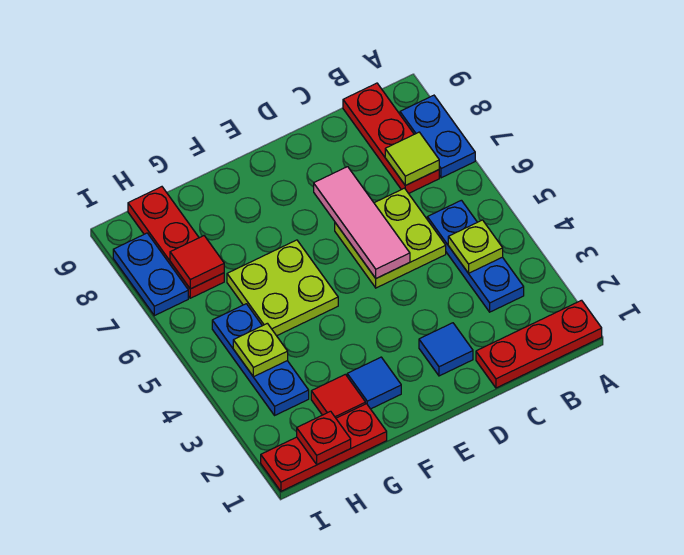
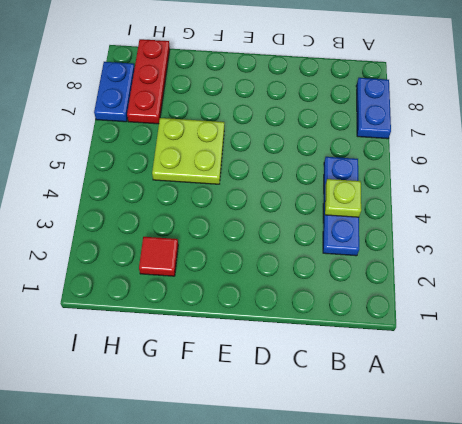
none -> red 1x3 plate [476,300,602,388]
none -> red 1x3 plate [343,83,439,193]
none -> lime 2x2 plate [335,188,446,288]

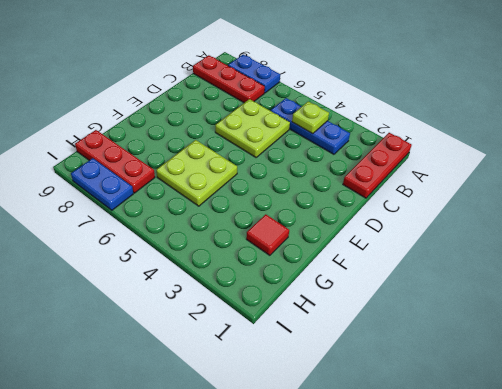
none -> blue 1x1 tile [419,323,473,376]
none -> blue 1x1 tile [347,357,401,409]
none -> red 1x3 plate [261,404,387,491]

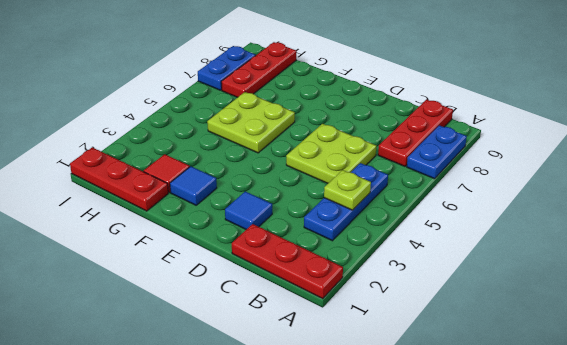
none -> blue 1x3 plate [212,304,309,415]
none -> lime 1x1 tile [385,132,439,186]
none -> pink 1x3 tile [314,167,410,278]

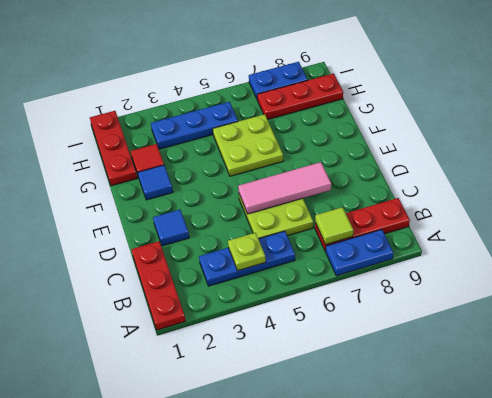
none -> red 1x1 plate [297,411,351,465]
none -> lime 1x1 plate [233,323,288,377]
none -> red 1x1 tile [170,236,224,289]

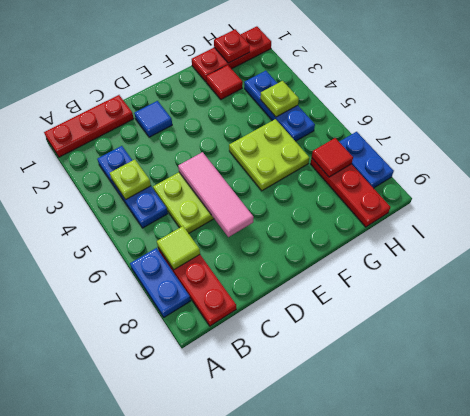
none -> blue 1x1 tile [347,357,401,409]

